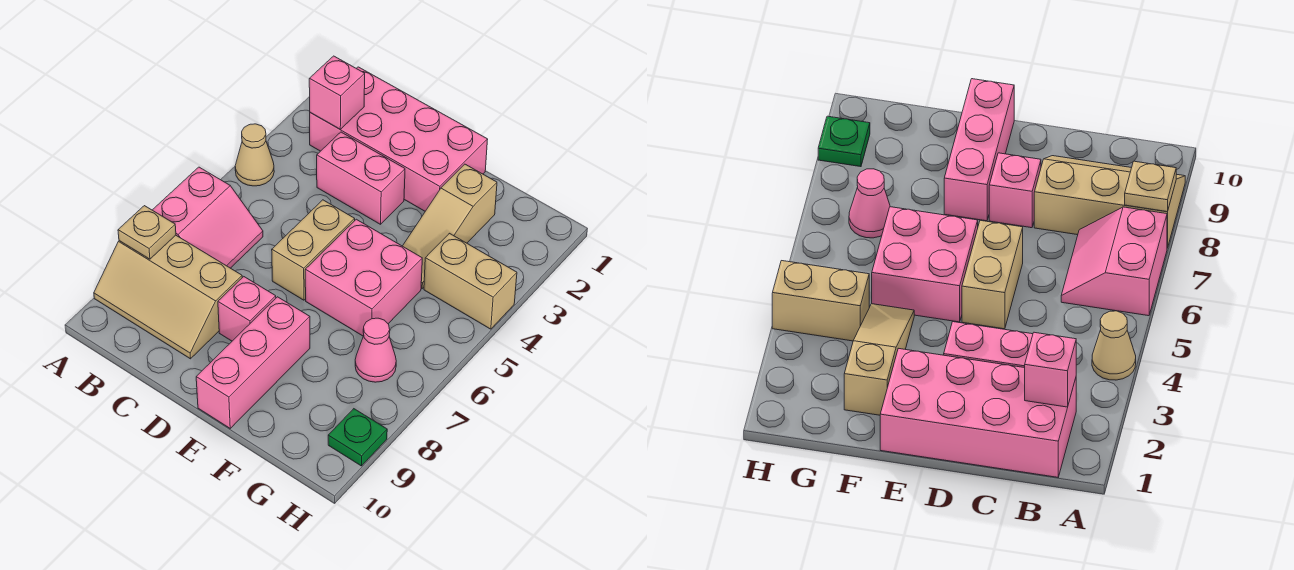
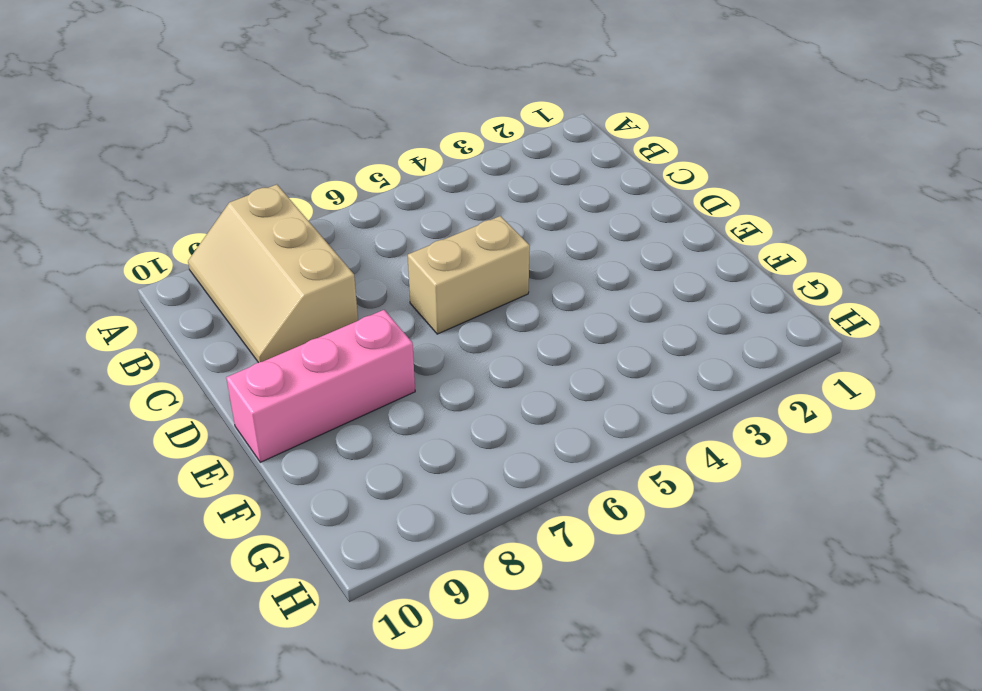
none -> tan 1x1 cone [235,124,274,186]
none -> pink 2x2 slope [153,167,263,268]
none -> pink 2x4 brick [310,67,488,211]

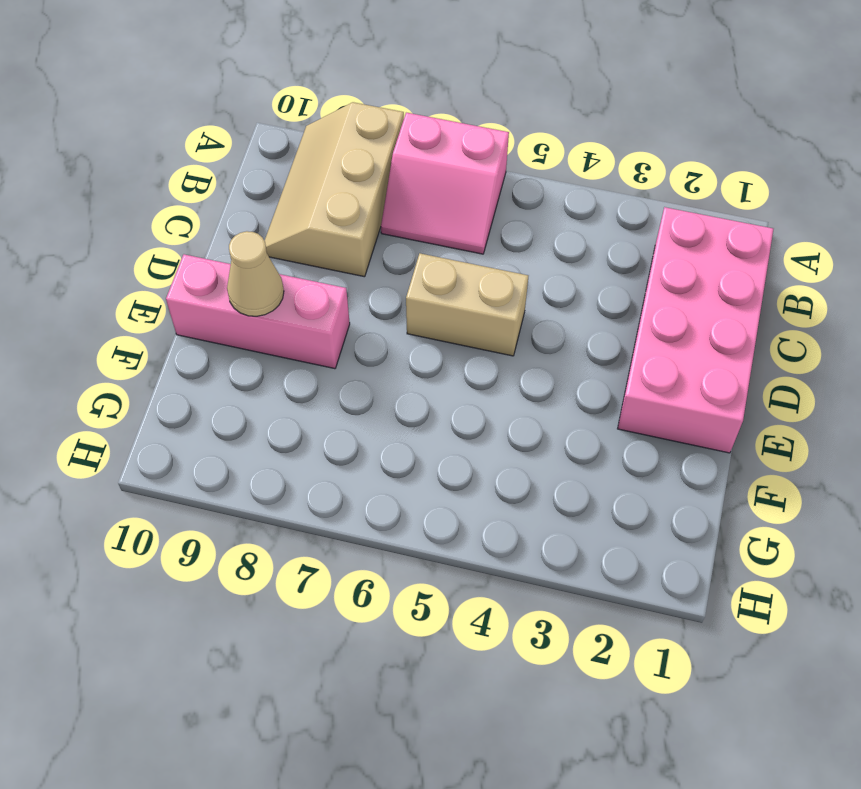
tan 1x1 cone [227,231,284,316] -> tan 1x1 cone moved to [235,124,274,186]
none -> pink 1x2 brick [317,132,405,224]
none -> pink 1x1 brick [218,277,276,341]
none -> pink 2x2 brick [305,219,422,336]

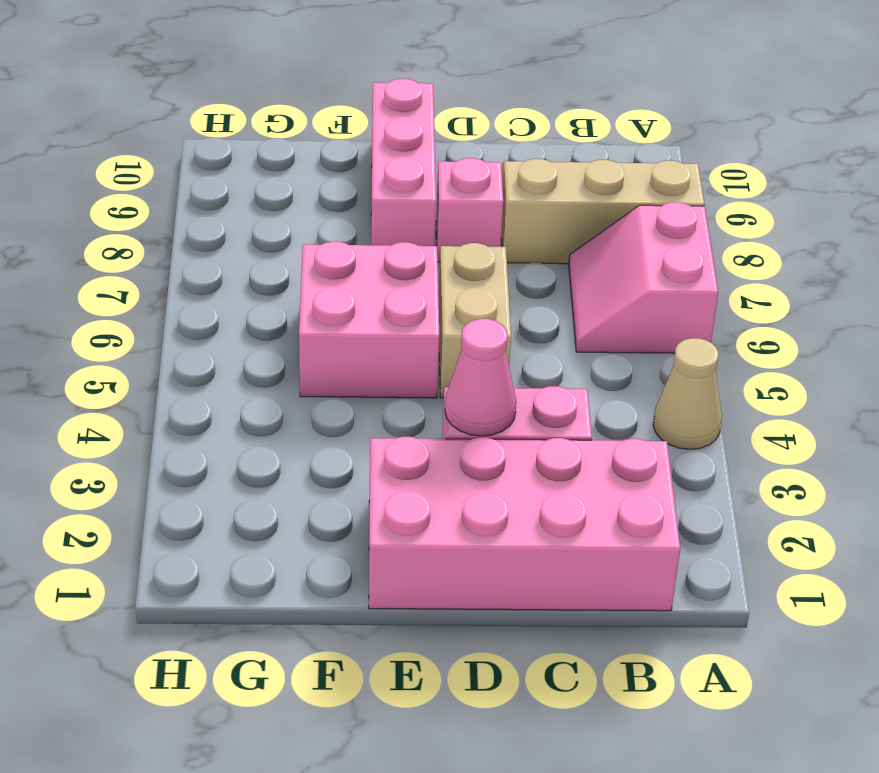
pink 1x1 cone [445,319,516,436] -> pink 1x1 cone moved to [355,318,396,382]
none -> tan 1x3 slope [403,164,497,289]
none -> tan 1x2 brick [424,233,517,329]
none -> green 1x1 plate [328,409,387,466]

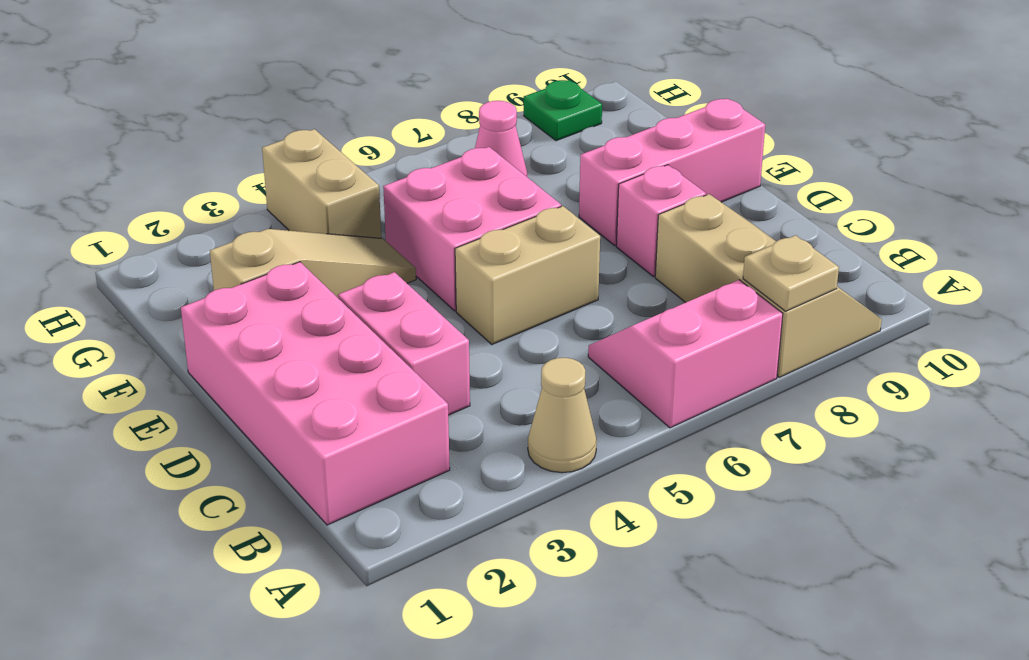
none -> pink 1x1 brick [309,56,365,129]

